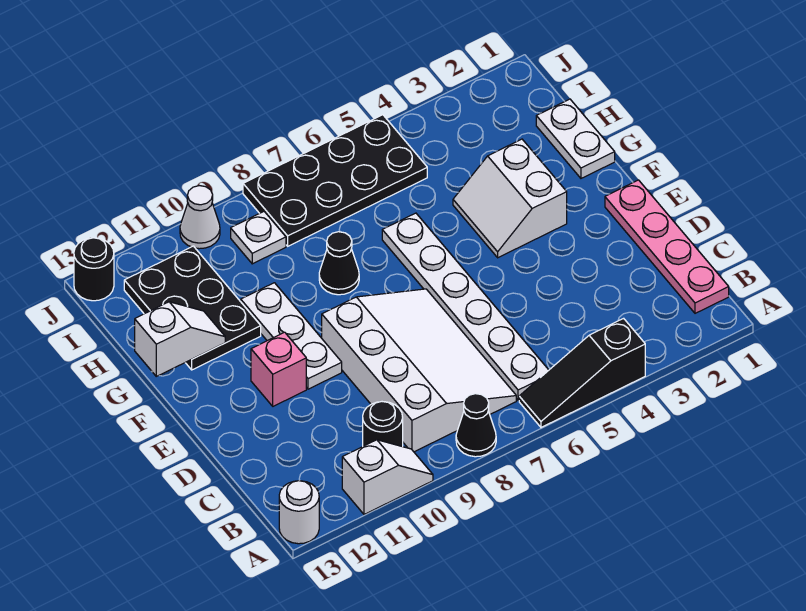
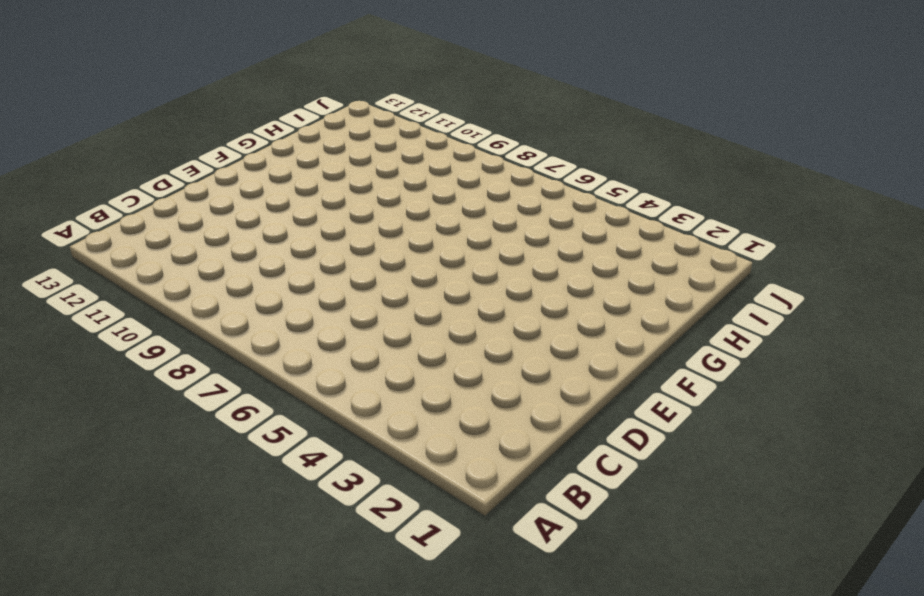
none -> black 1x3 slope [519,318,645,427]
none -> black 1x1 cone [456,394,496,457]
none -> white 1x2 slope [342,440,433,514]

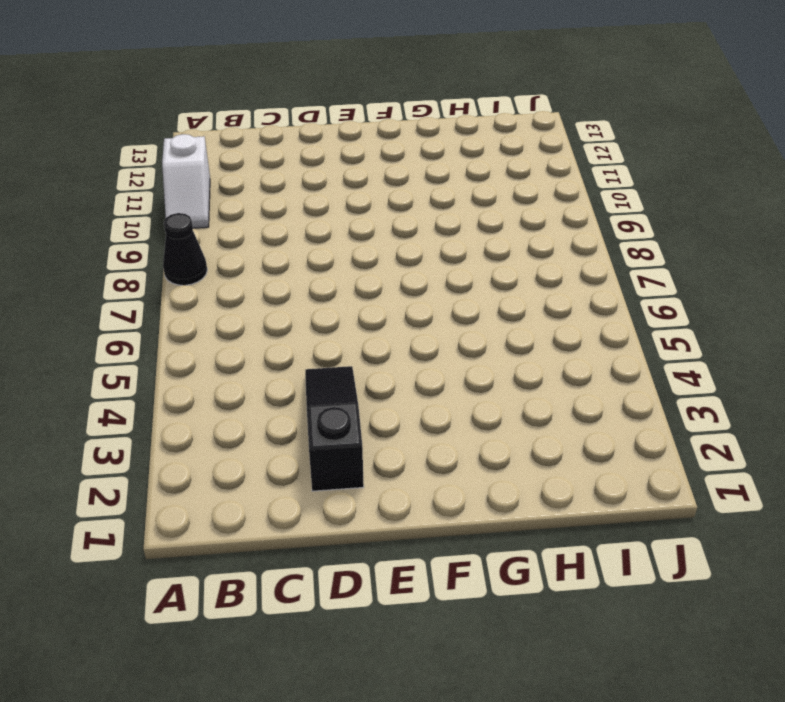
black 1x3 slope [305,366,364,491] -> black 1x3 slope moved to [519,318,645,427]
none -> white 1x1 round brick [279,481,319,544]
none -> pink 1x4 plate [605,180,729,313]
none -> white 1x6 plate [382,213,549,401]

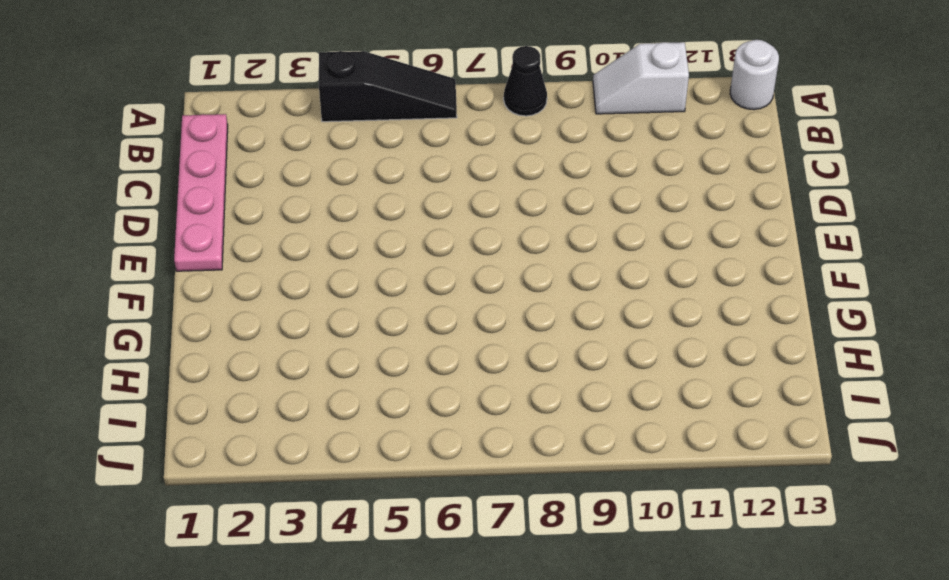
none -> white 1x6 plate [382,213,549,401]
none -> white 3x4 slope [322,289,516,452]
none -> black 1x1 round brick [363,402,403,447]

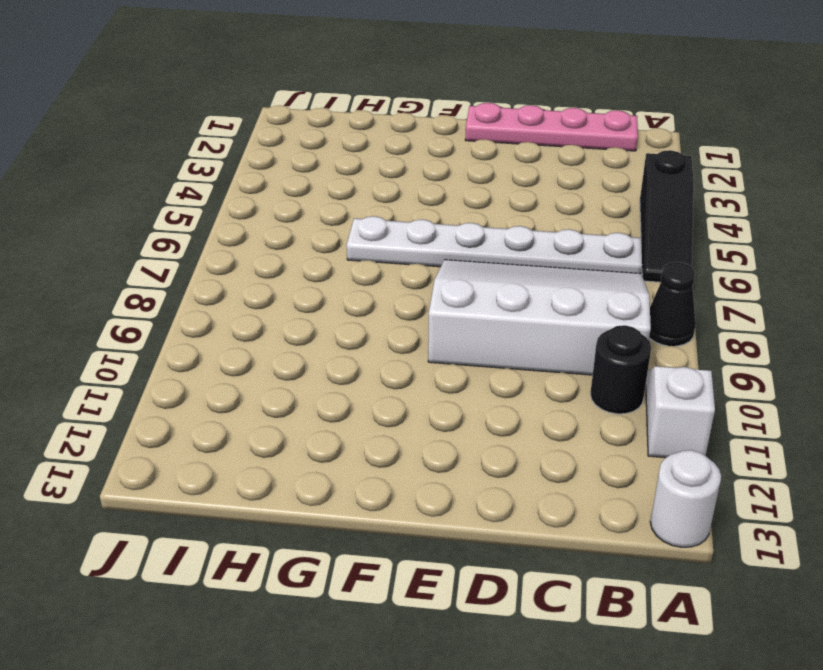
none -> white 1x3 plate [241,283,342,389]
none -> pink 1x1 brick [251,332,306,406]
none -> white 2x2 slope [453,139,567,258]

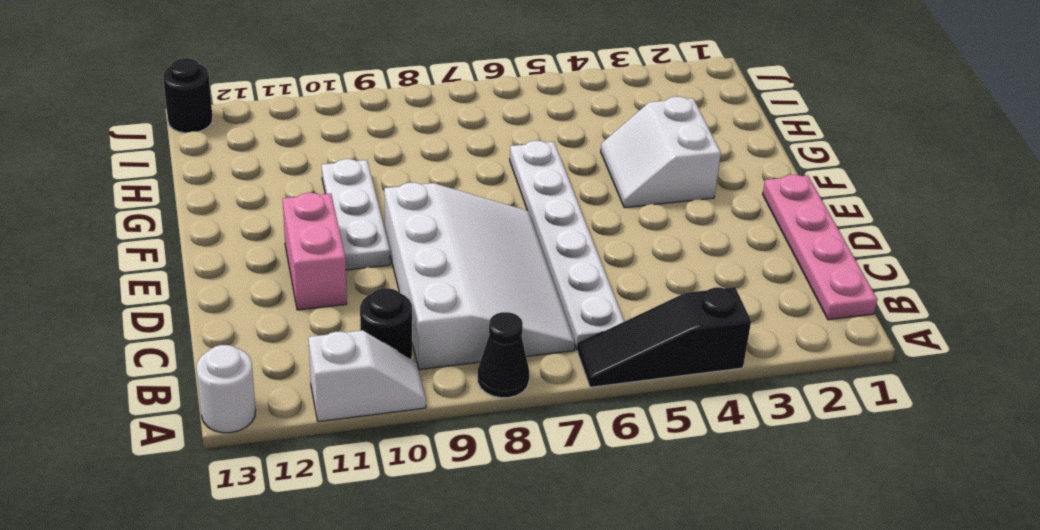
pink 1x2 brick [283,193,347,310] -> pink 1x1 brick [251,332,306,406]
none -> white 1x2 plate [536,99,615,178]
none -> black 1x1 cone [319,232,359,295]
none -> black 2x3 plate [124,246,261,370]

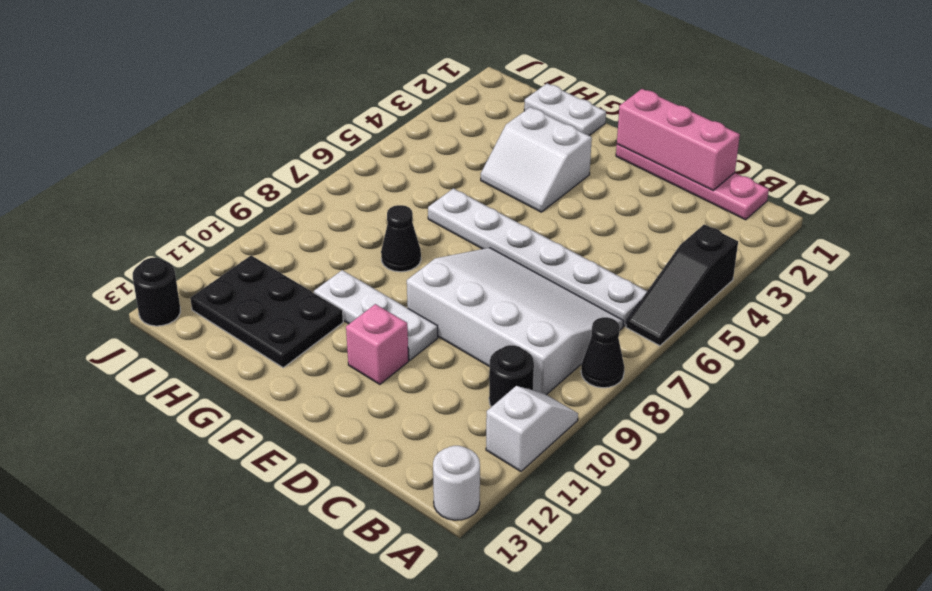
pink 1x3 brick [617,89,740,190] -> none
none -> black 2x4 plate [243,115,427,246]
none -> white 1x1 plate [231,212,286,264]
none -> white 1x1 cone [180,186,220,249]

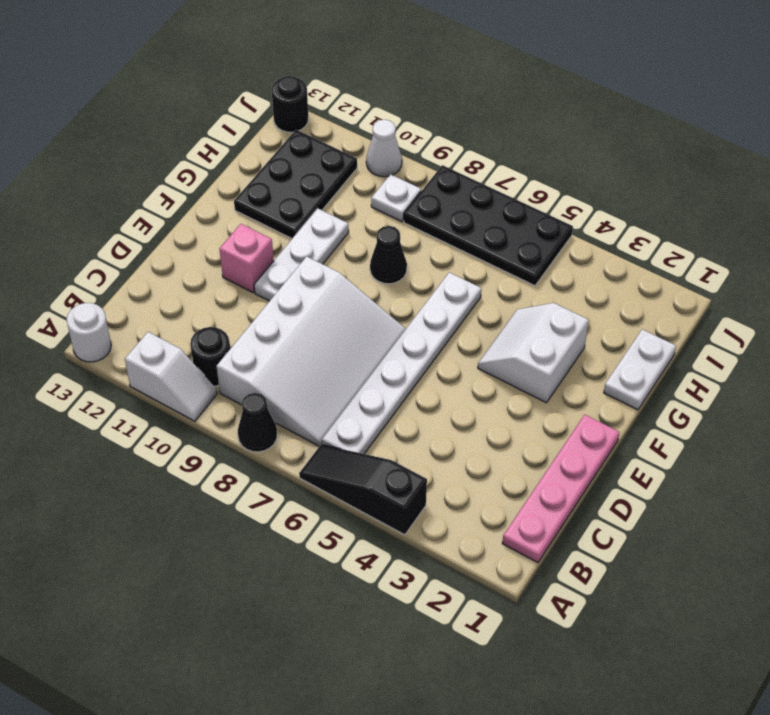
none -> white 1x2 slope [135,302,225,376]

